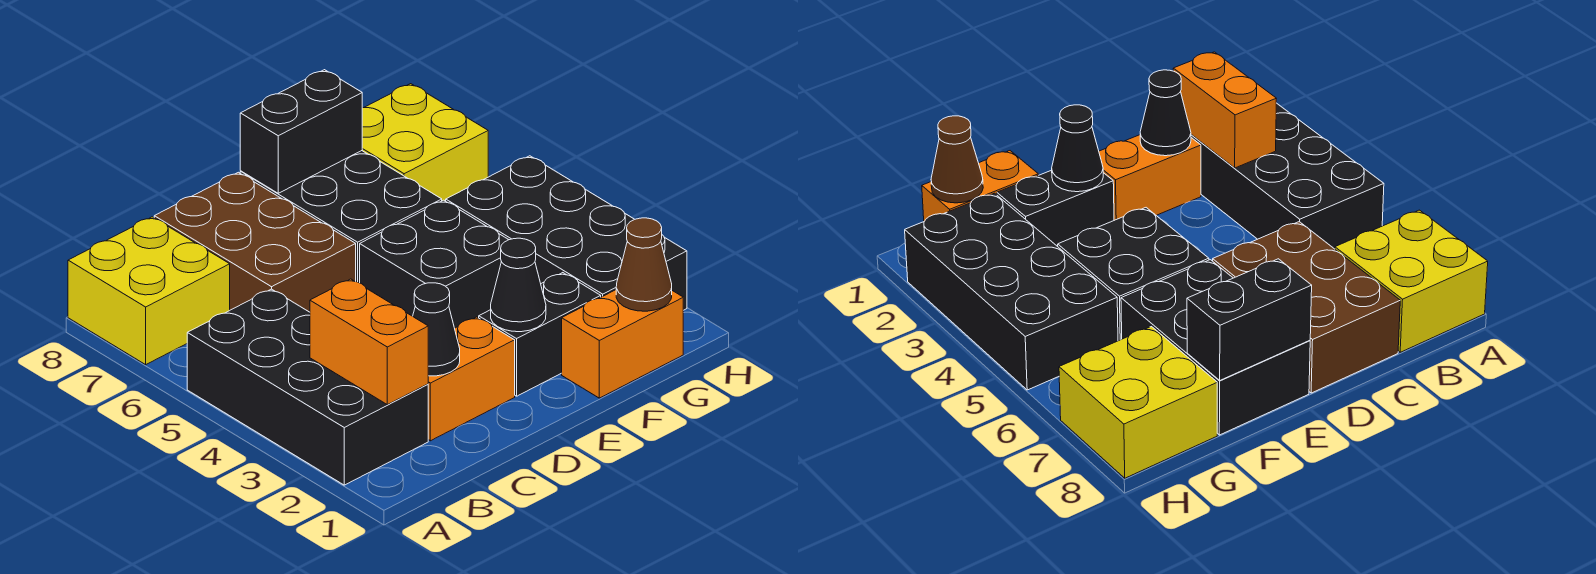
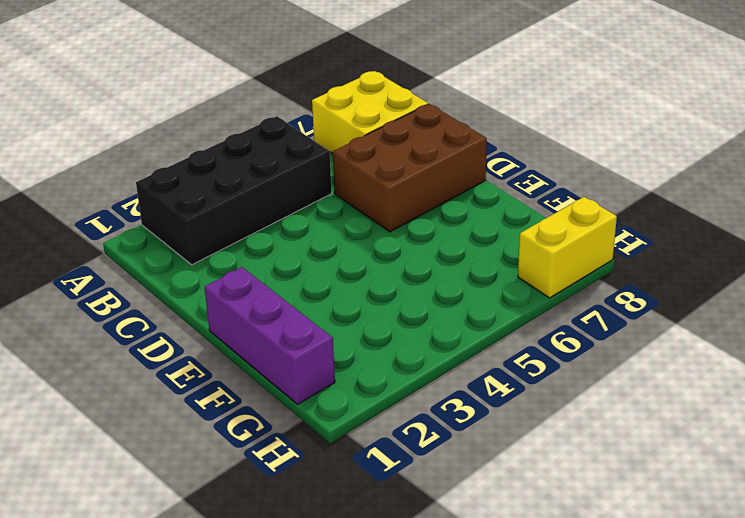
purple 1x3 brick [205,267,335,404] -> orange 1x2 brick [562,290,683,398]
yellow 1x2 brick [518,197,617,298] -> yellow 2x2 brick [362,84,488,201]
none -> orange 1x2 brick [428,317,515,441]
none -> black 1x2 brick [479,273,601,396]
none -> black 2x2 brick [360,200,509,328]

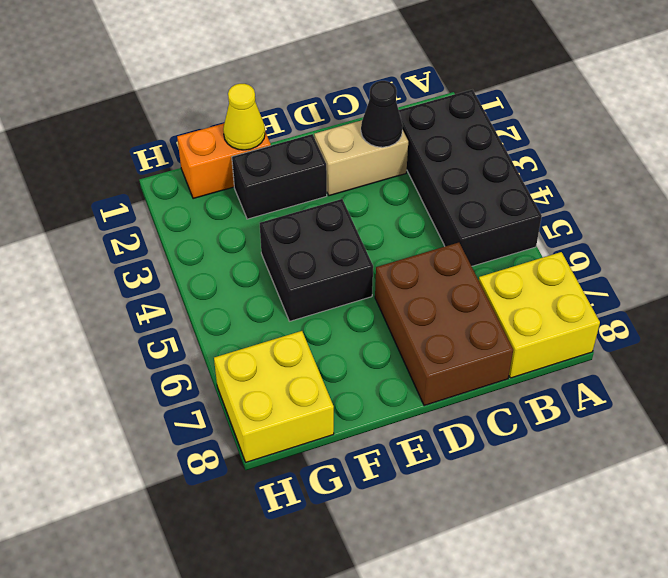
tan 1x2 brick [314,120,408,196] -> orange 1x2 brick [428,317,515,441]
yellow 1x1 cone [223,84,265,150] -> none
none -> black 2x3 brick [240,151,442,283]
none -> black 2x4 brick [446,156,687,310]
none -> orange 1x2 brick [310,279,428,405]

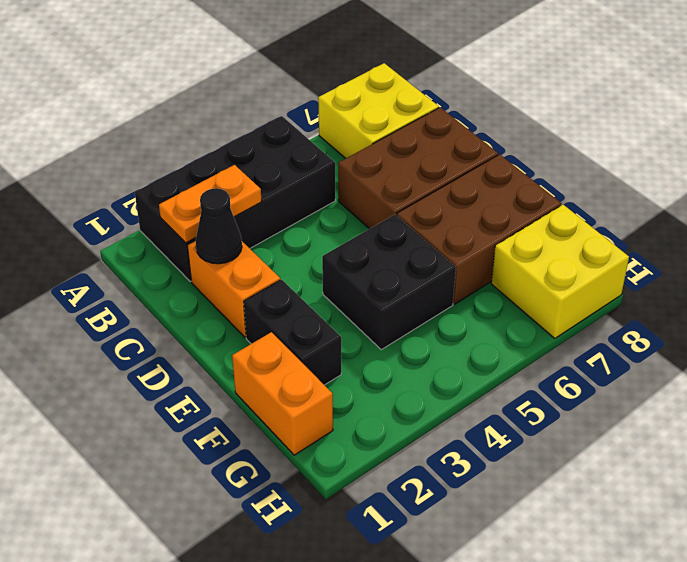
orange 1x2 plate [159,165,262,243] -> orange 1x2 brick [310,279,428,405]
brown 2x3 brick [397,154,561,304] -> black 2x3 brick [240,151,442,283]
none -> black 2x4 brick [446,156,687,310]
none -> black 1x1 cone [491,238,546,332]
none -> black 1x2 brick [240,70,362,193]

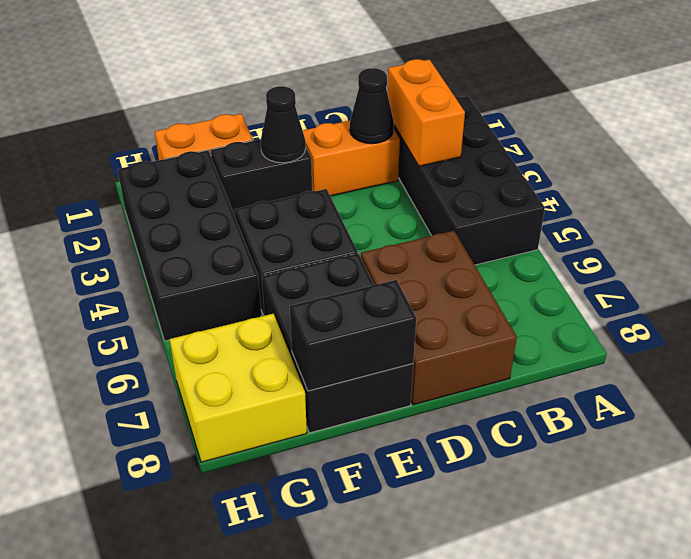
none -> yellow 2x2 brick [68,217,230,365]
none -> brown 1x1 cone [616,218,672,311]

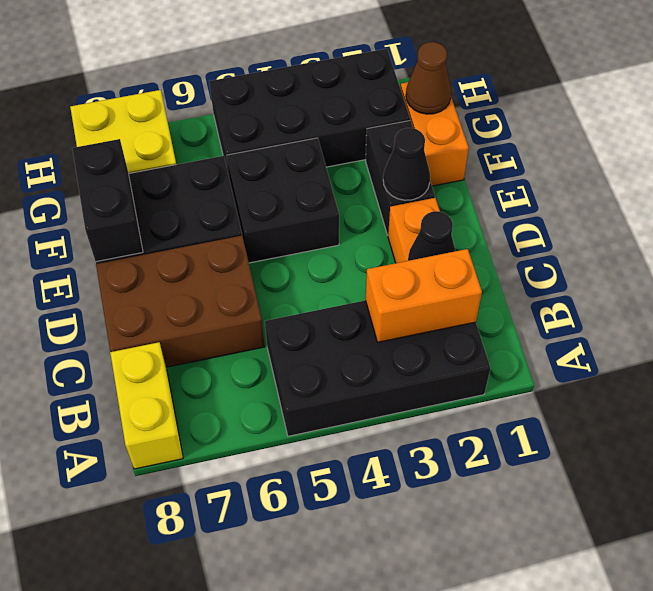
yellow 1x2 brick [110,342,183,469] -> yellow 2x2 brick [68,217,230,365]

